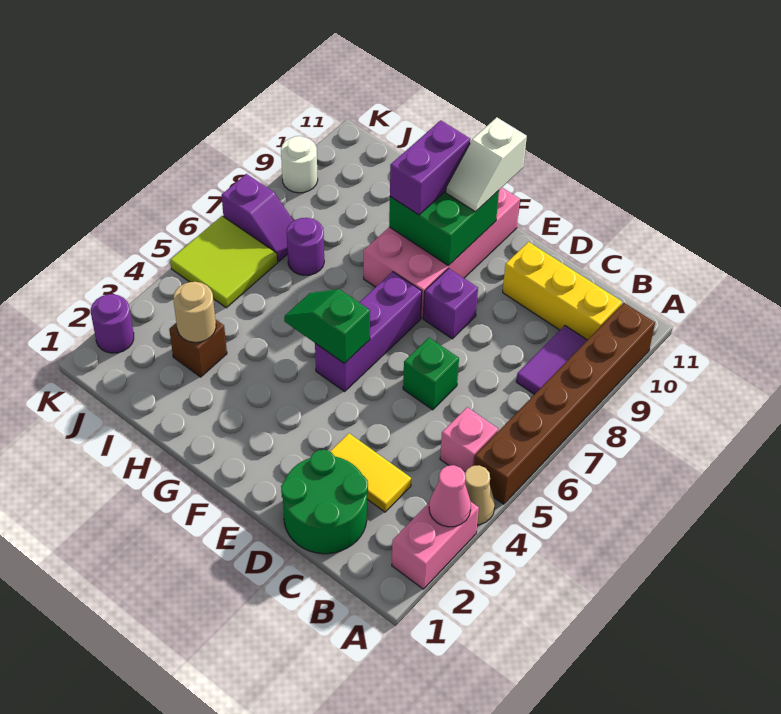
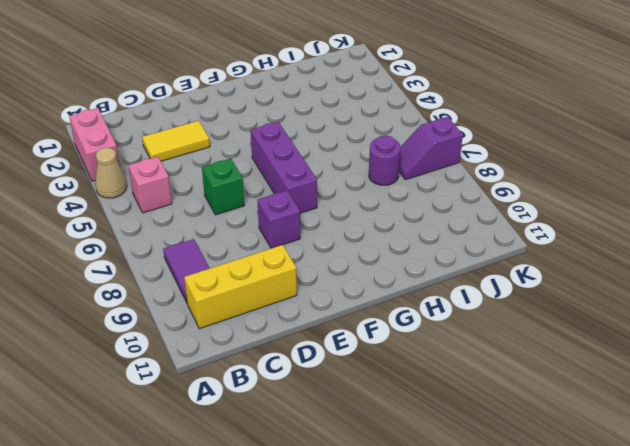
none -> brown 1x6 brick [474,303,655,504]
none -> green 2x2 round brick [281,450,368,554]
none -> pink 2x4 brick [364,188,520,318]

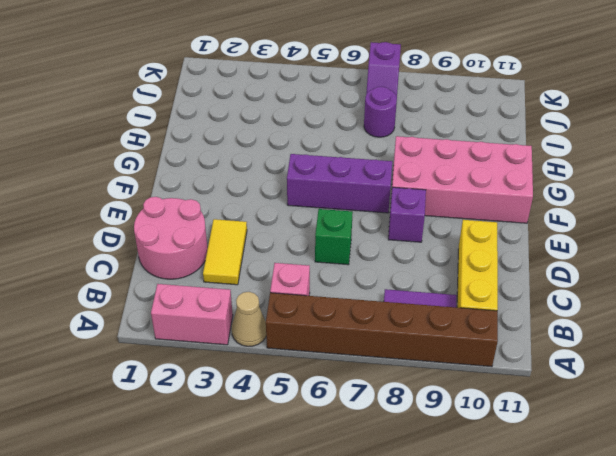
pink 2x2 round brick [134,197,208,279] -> green 2x2 round brick [281,450,368,554]
none -> brown 1x1 brick [169,319,227,377]
none -> lime 2x2 tile [170,216,278,308]
none -> purple 1x1 round brick [91,294,134,353]

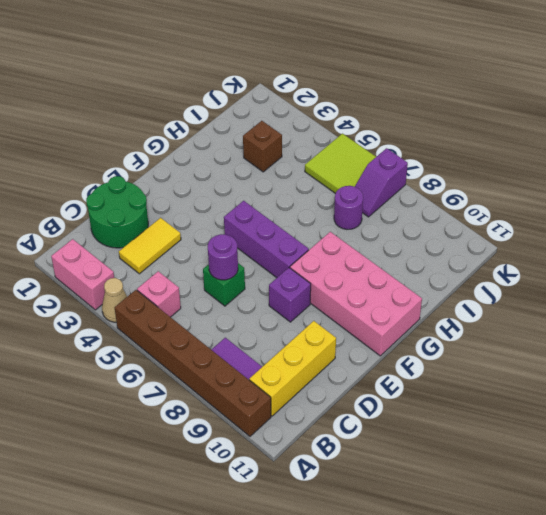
purple 1x1 round brick [208,234,238,280] -> purple 1x1 round brick moved to [91,294,134,353]
none -> white 1x1 round brick [281,136,318,193]
none -> pink 1x1 cone [429,465,471,527]
none -> green 1x2 slope [284,289,370,363]

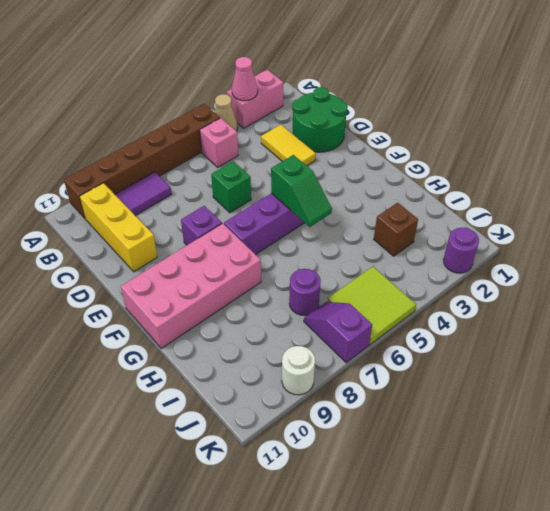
none -> green 2x2 brick [389,191,499,266]
none -> tan 1x1 round brick [173,282,216,342]
none -> white 1x2 slope [446,117,527,212]

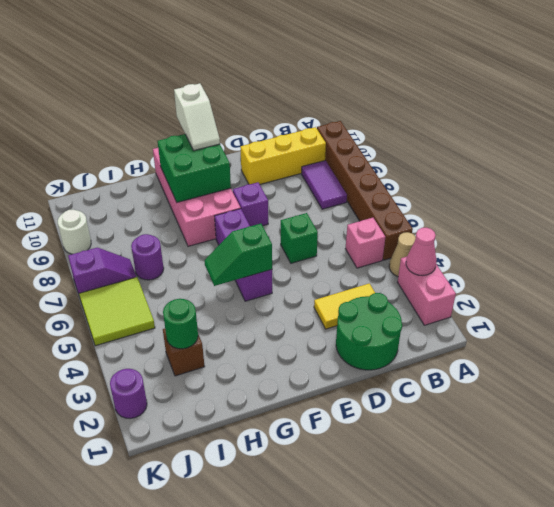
green 1x1 round brick [163,299,198,349] -> tan 1x1 round brick [173,282,216,342]
none -> purple 1x2 brick [390,120,470,215]

